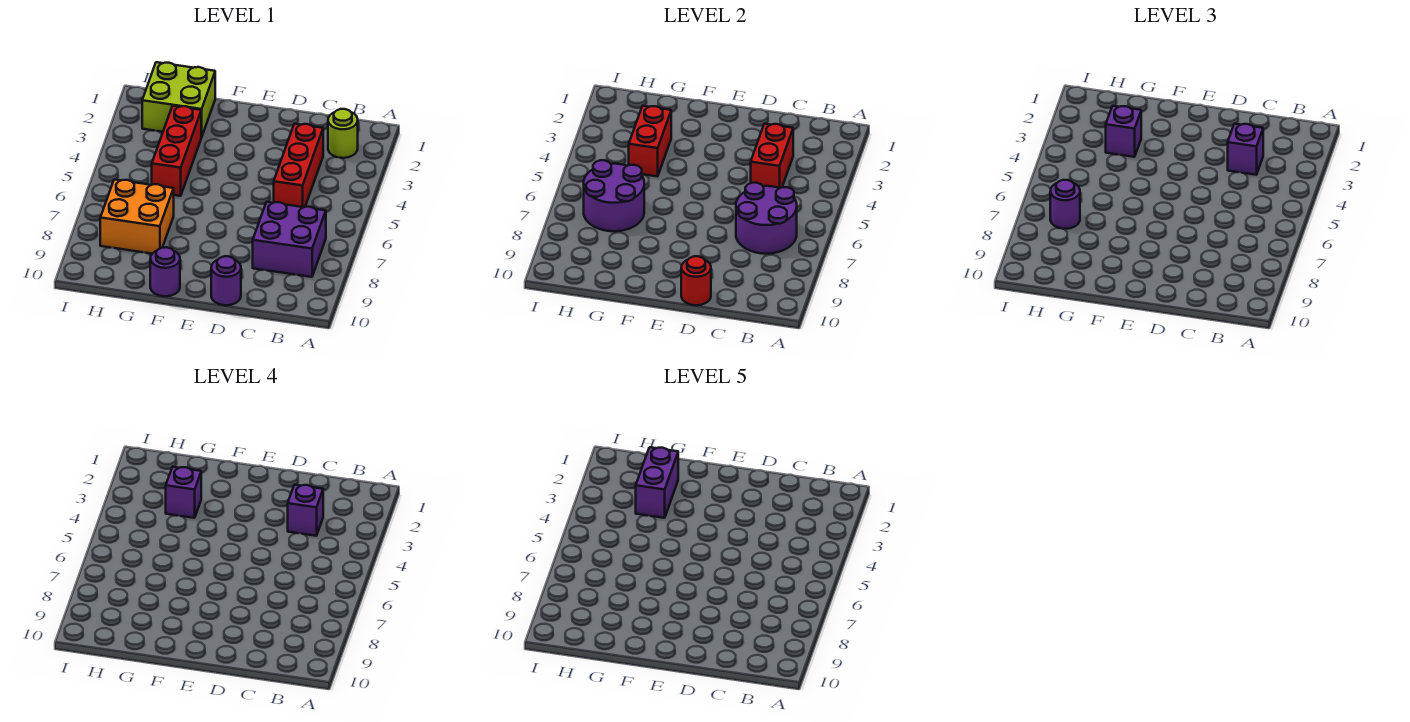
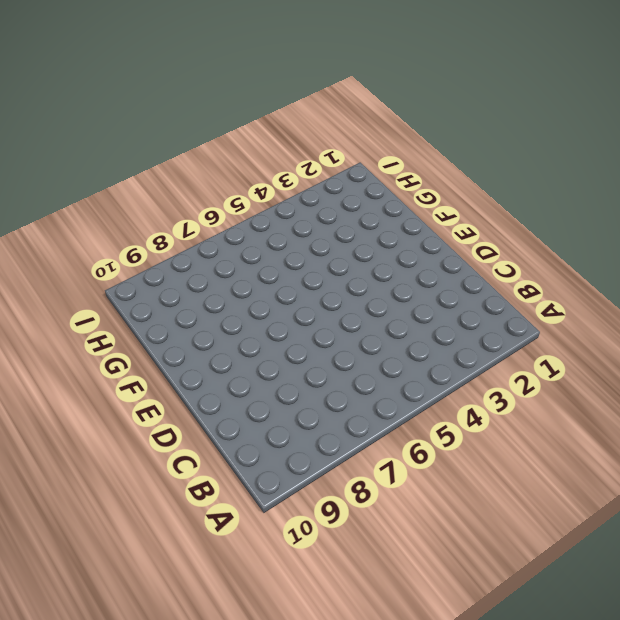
none -> lime 1x1 round brick [328,109,358,158]
none -> purple 2x2 brick [253,202,326,277]
none -> red 1x3 brick [274,124,323,207]

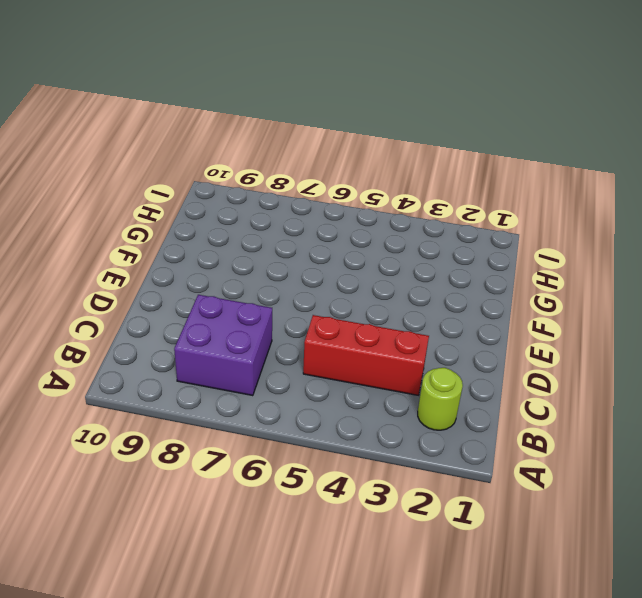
none -> purple 1x1 round brick [211,256,241,305]
none -> purple 1x1 round brick [150,247,180,296]
none -> lime 2x2 brick [142,62,215,137]

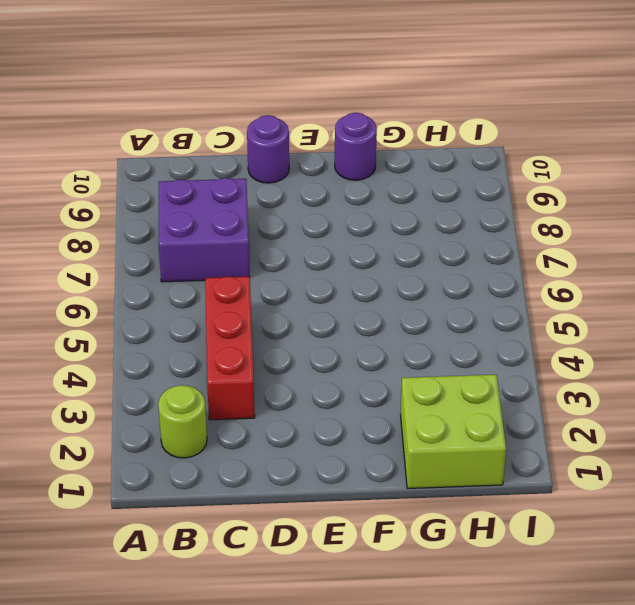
none -> red 1x3 brick [152,106,201,196]
none -> orange 2x2 brick [100,179,174,254]
none -> purple 2x2 round brick [736,183,797,254]

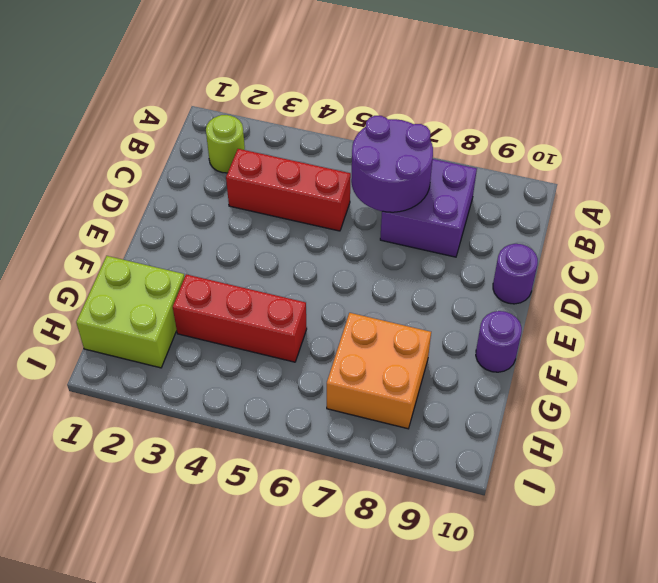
none -> red 1x2 brick [751,124,793,188]
none -> red 1x1 round brick [681,256,711,305]
none -> red 1x2 brick [629,106,671,176]

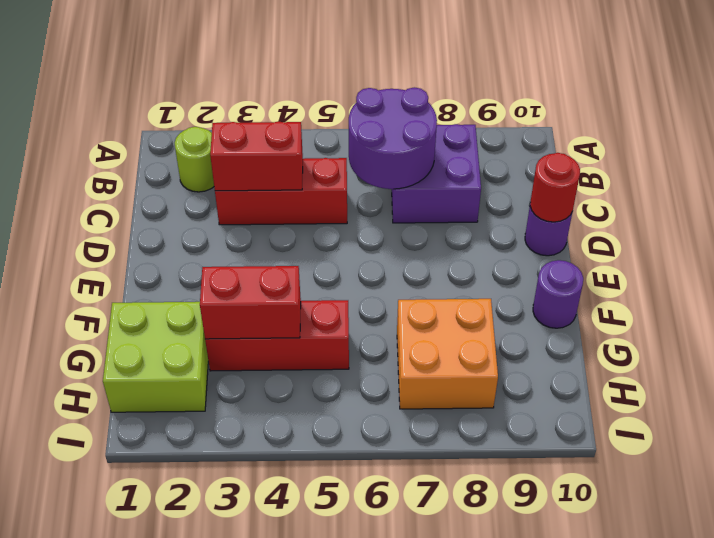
none -> purple 2x2 round brick [584,160,644,231]
none -> purple 1x1 brick [1228,124,1263,175]
none -> purple 1x1 brick [1106,106,1141,157]

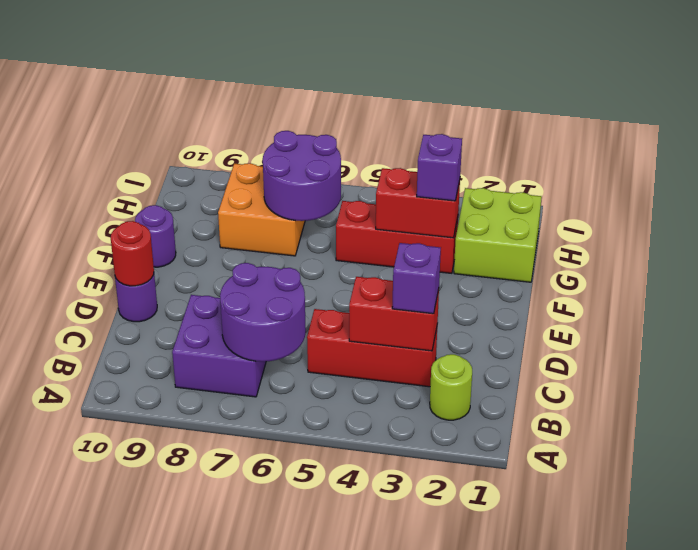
none -> purple 1x1 round brick [1050,180,1080,229]
none -> purple 1x1 brick [288,485,323,536]
none -> purple 1x1 brick [166,467,201,518]

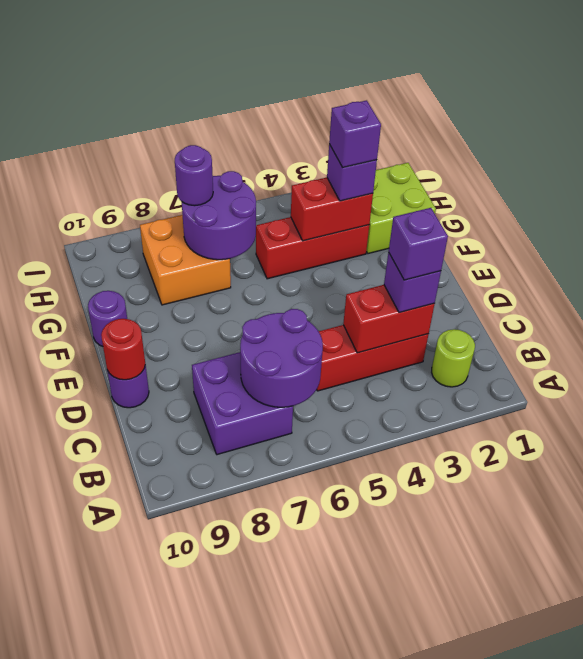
none -> purple 1x2 brick [636,447,678,518]

